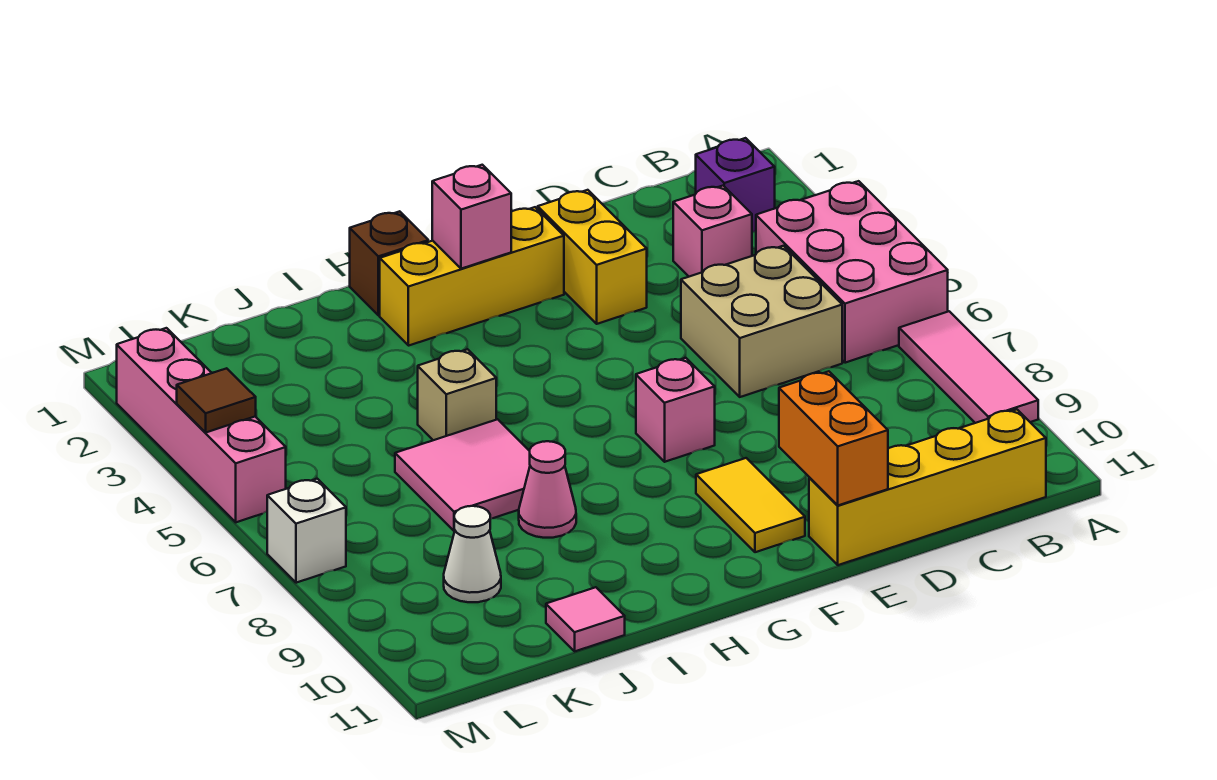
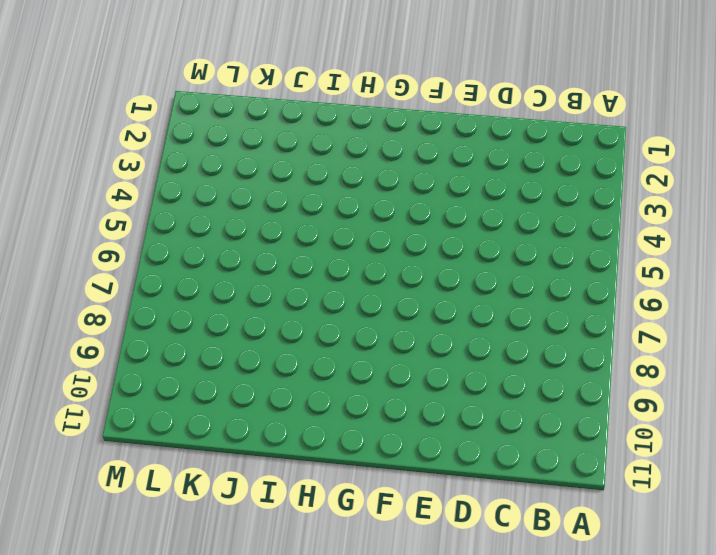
none -> pink 2x3 brick [756,181,948,363]
none -> pink 1x3 tile [899,311,1038,423]
none -> purple 1x1 brick [696,138,775,233]

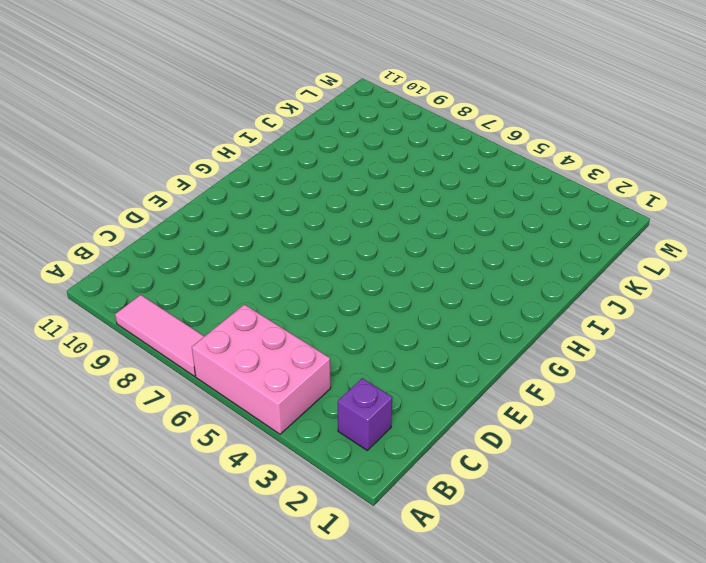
none -> yellow 1x4 brick [809,410,1046,565]
none -> pink 1x1 brick [673,186,752,277]
none -> tan 2x2 brick [681,246,842,397]

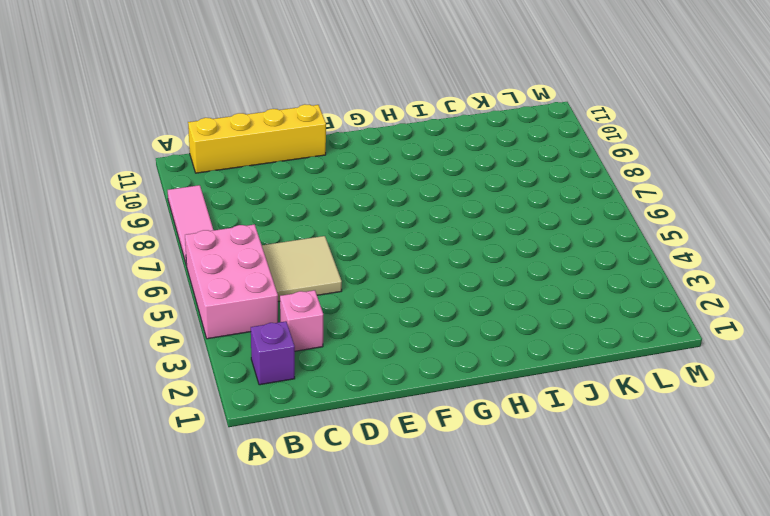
tan 2x2 tile [262,236,342,301] -> tan 2x2 brick [681,246,842,397]
none -> yellow 1x2 brick [538,190,647,324]
none -> yellow 1x3 brick [380,207,564,346]
none -> pink 1x1 brick [636,358,715,462]

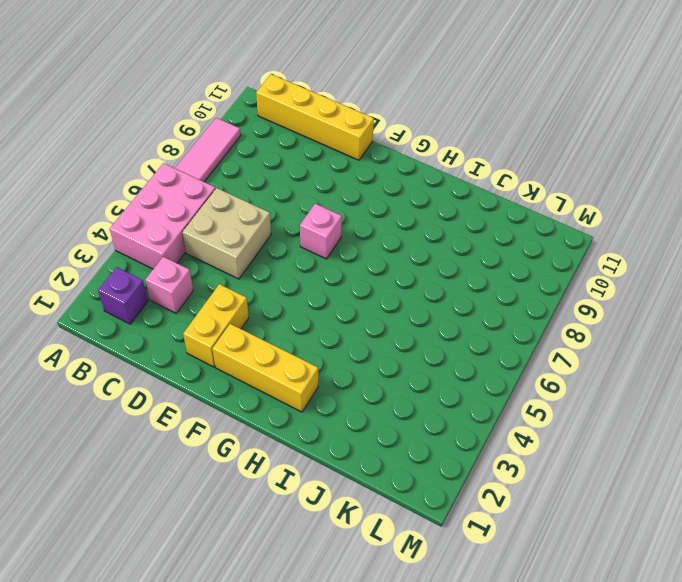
none -> yellow 1x2 tile [696,458,805,552]
none -> brown 1x1 brick [350,211,428,315]
none -> tan 1x1 brick [418,349,496,440]

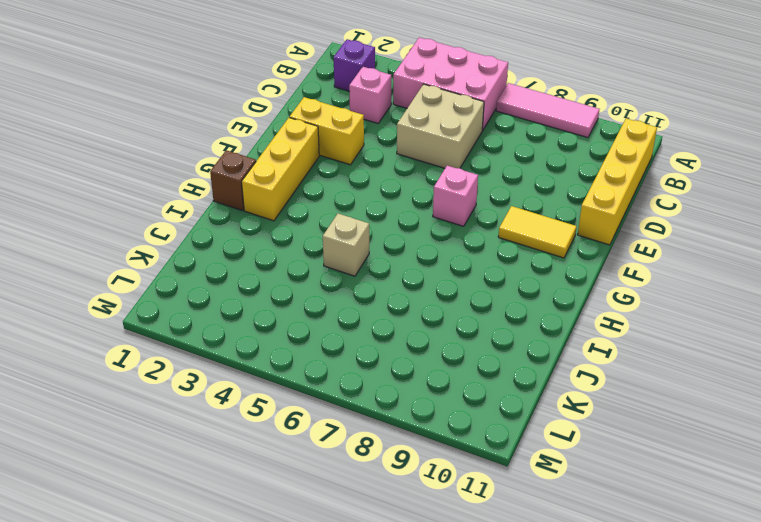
none -> pink 2x2 tile [395,419,530,531]
none -> pink 1x1 cone [519,441,576,538]
none -> pink 1x1 tile [546,587,625,651]

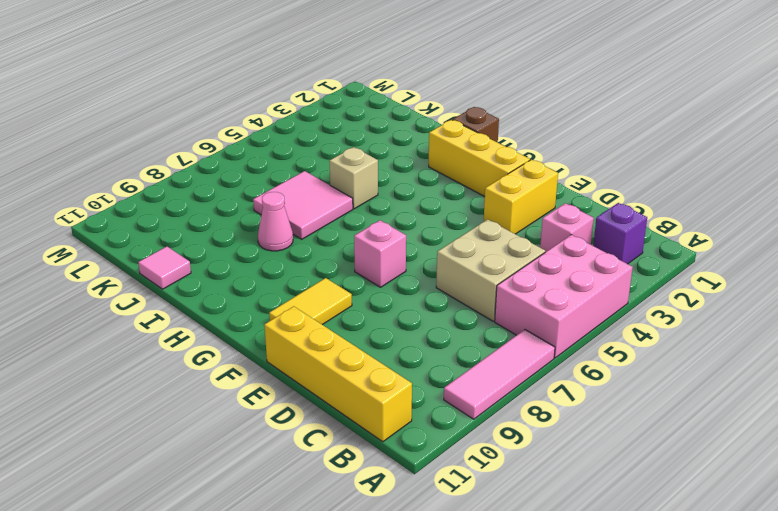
none -> white 1x1 cone [444,506,501,602]
none -> pink 1x4 brick [117,328,286,522]
none -> white 1x1 brick [267,479,346,583]

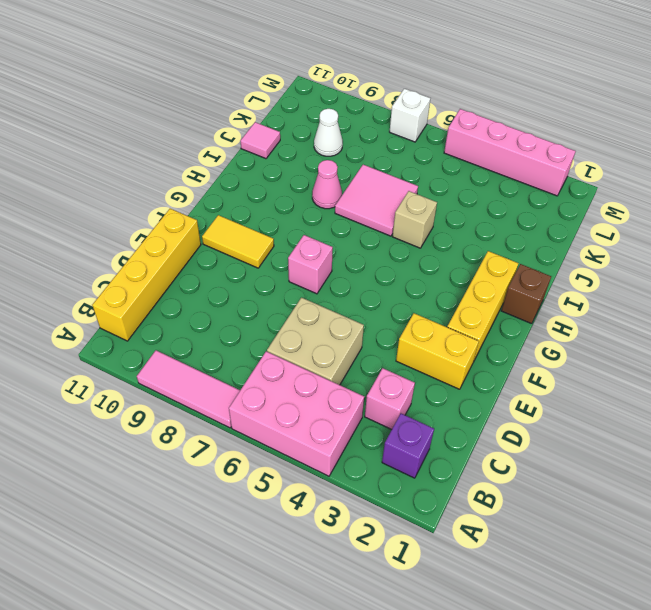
none -> orange 1x2 brick [779,371,888,505]
none -> pink 1x1 brick [432,165,511,269]
none -> brown 1x1 tile [177,368,256,432]

